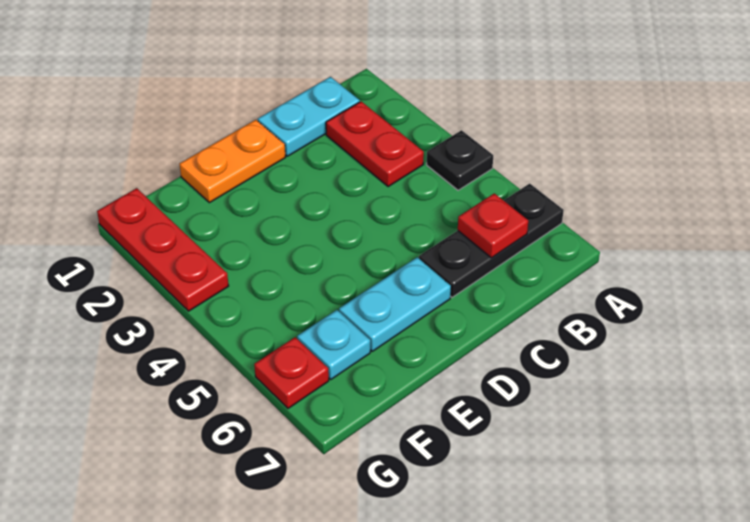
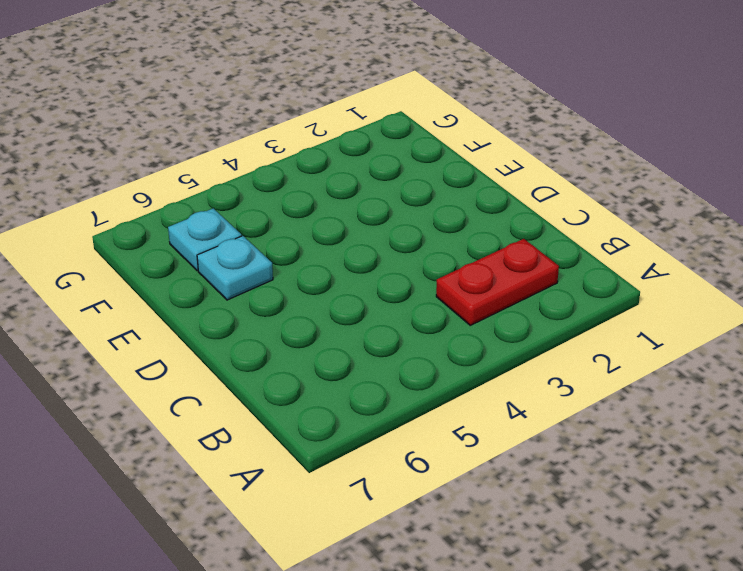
cyan 1x1 plate [197,236,273,300] -> cyan 1x2 plate [339,257,451,351]
none -> black 1x1 plate [427,130,493,190]
none -> black 1x3 plate [419,184,564,297]

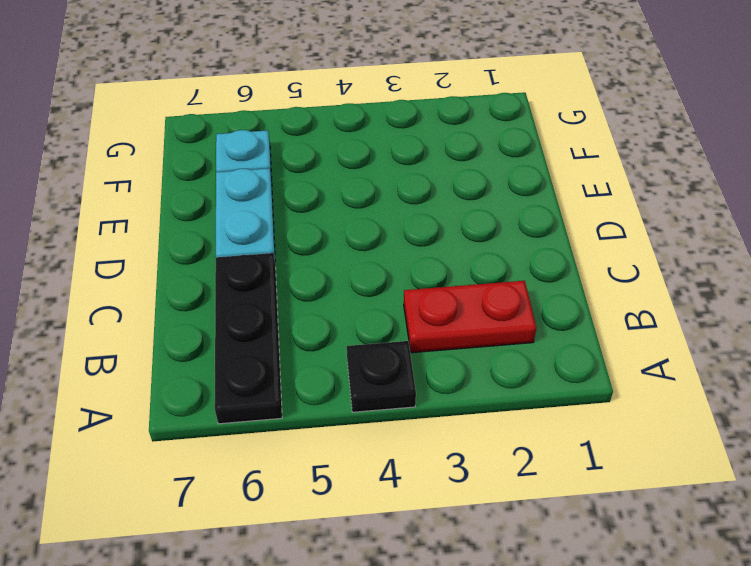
none -> cyan 1x2 plate [258,77,360,156]
none -> orange 1x2 plate [180,120,286,203]

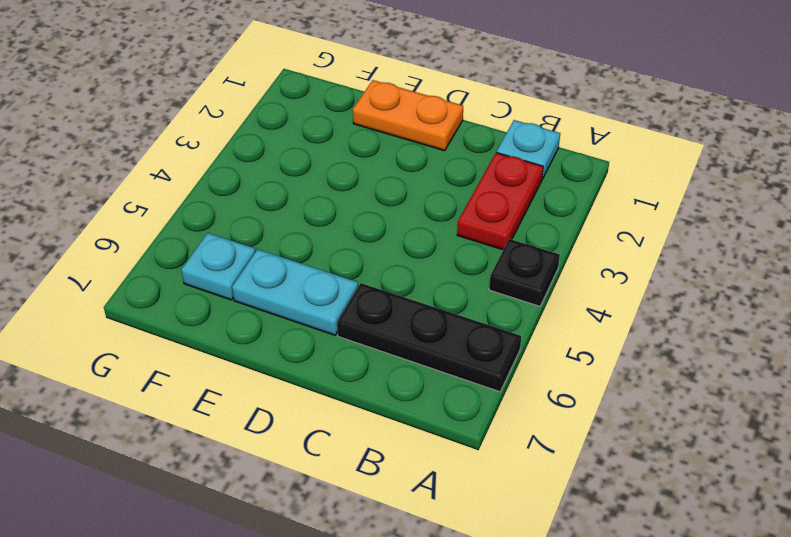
cyan 1x1 plate [497,120,560,179] -> cyan 1x2 plate [258,77,360,156]
none -> red 1x3 plate [97,188,229,311]
none -> red 1x1 plate [254,337,329,408]

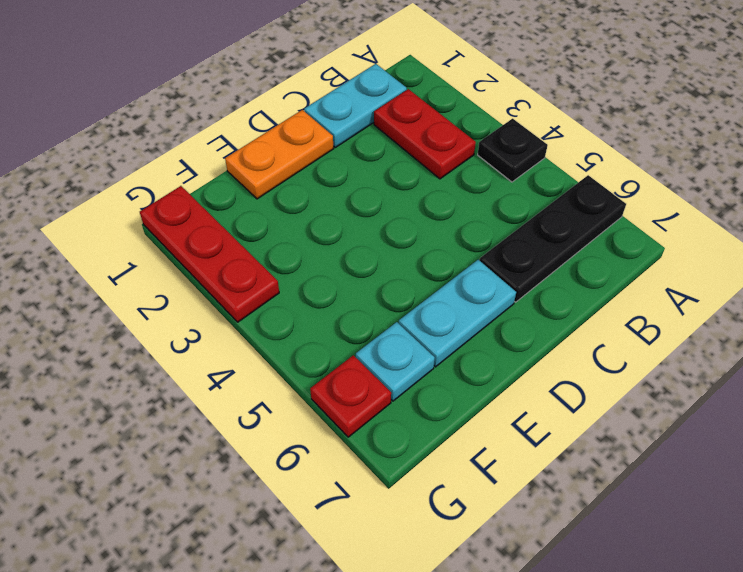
none -> red 1x1 plate [458,193,528,258]

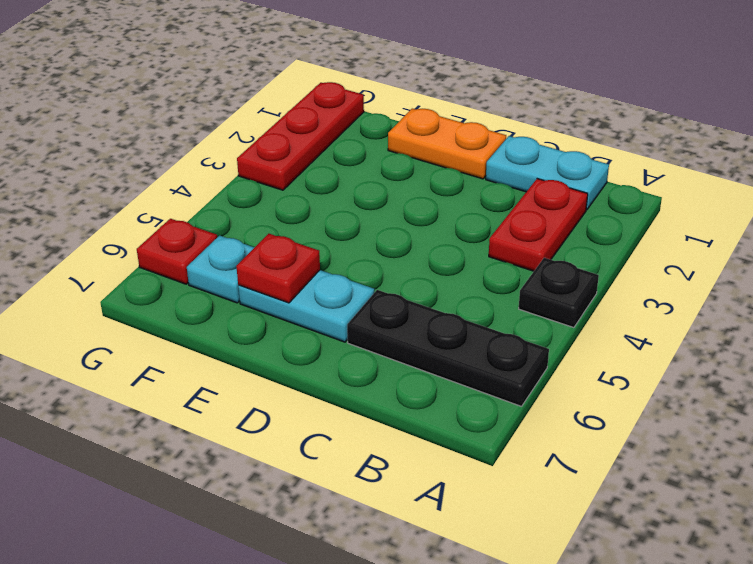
red 1x1 plate [236,234,320,303] -> red 1x1 plate moved to [458,193,528,258]

